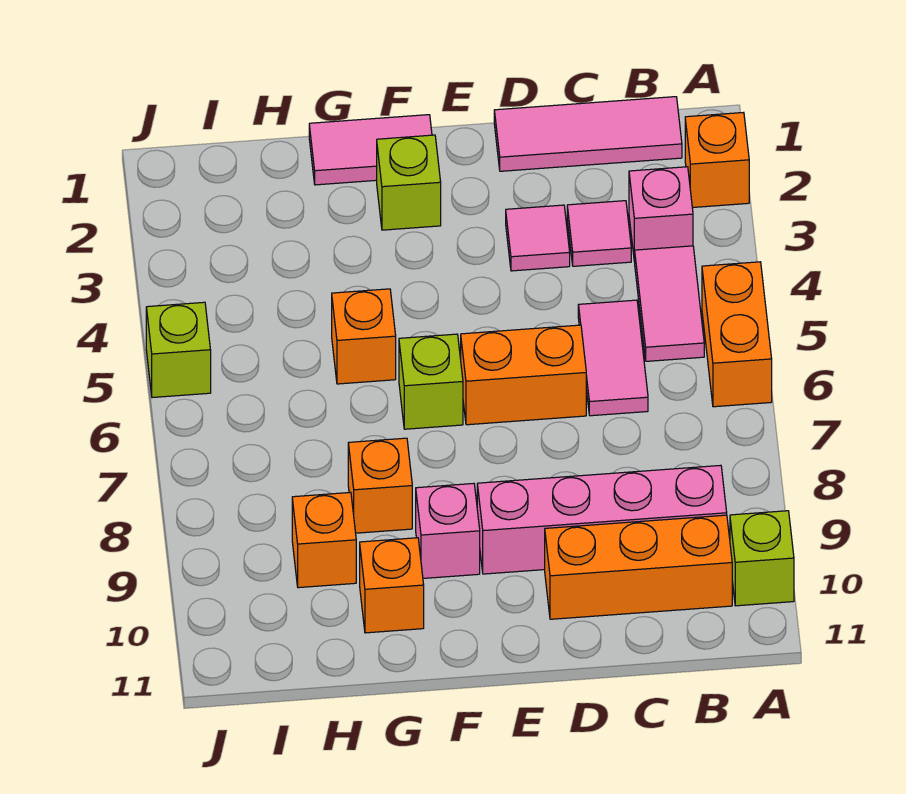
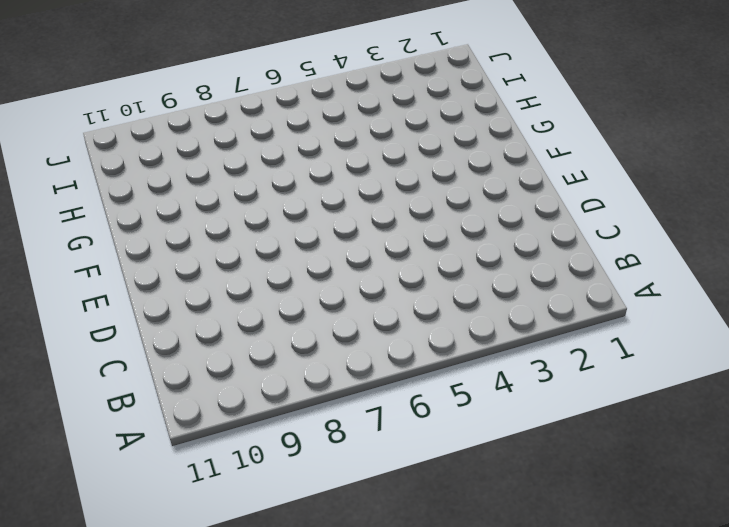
none -> orange 1x1 brick [685,112,749,208]
none -> orange 1x2 brick [702,262,772,407]
none -> lime 1x1 brick [730,511,794,606]

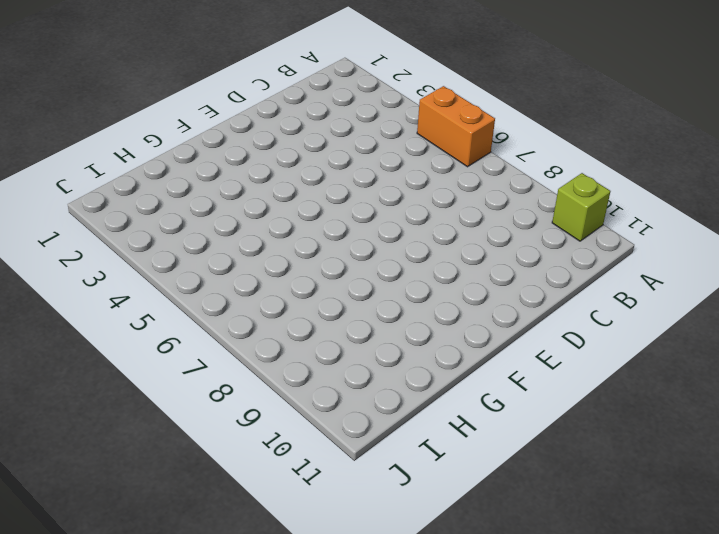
none -> orange 1x1 brick [685,112,749,208]
none -> pink 1x3 tile [494,97,682,171]
none -> pink 1x1 brick [629,167,693,262]

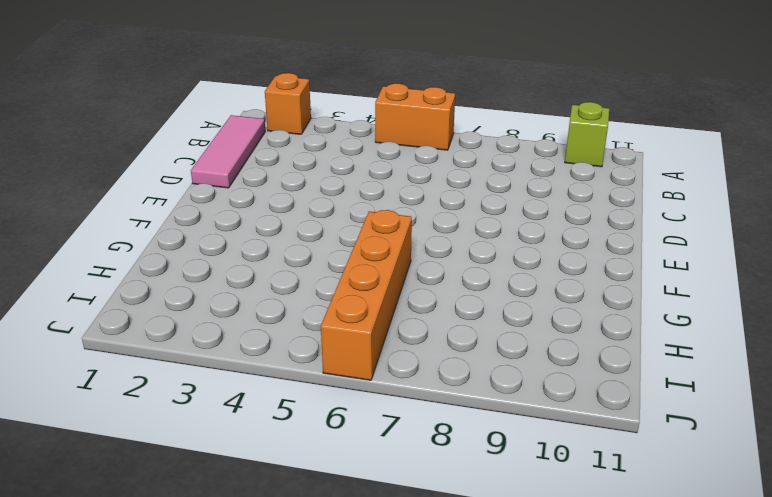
orange 1x4 brick [321,210,412,380] -> none
none -> pink 1x1 brick [629,167,693,262]
none -> pink 1x2 tile [635,246,704,361]
none -> pink 1x4 brick [477,465,727,574]

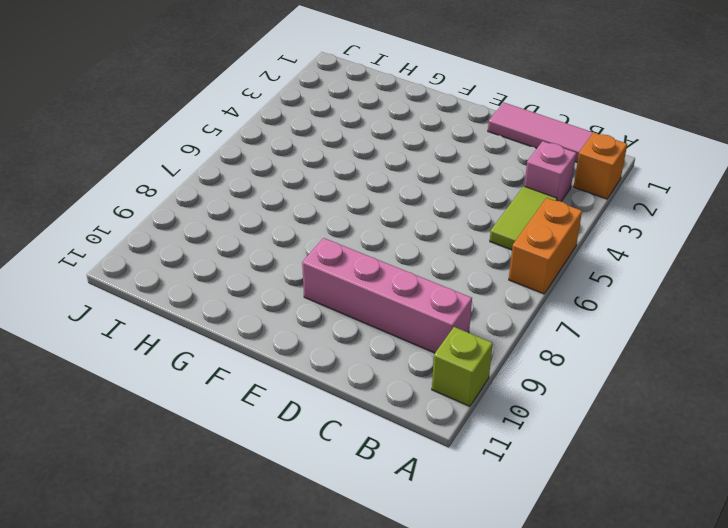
lime 1x2 tile [490,186,557,250] -> pink 1x2 tile [635,246,704,361]
none -> orange 1x3 brick [545,515,732,619]
none -> pink 1x1 tile [567,201,631,266]
none -> pink 1x2 tile [578,300,648,416]

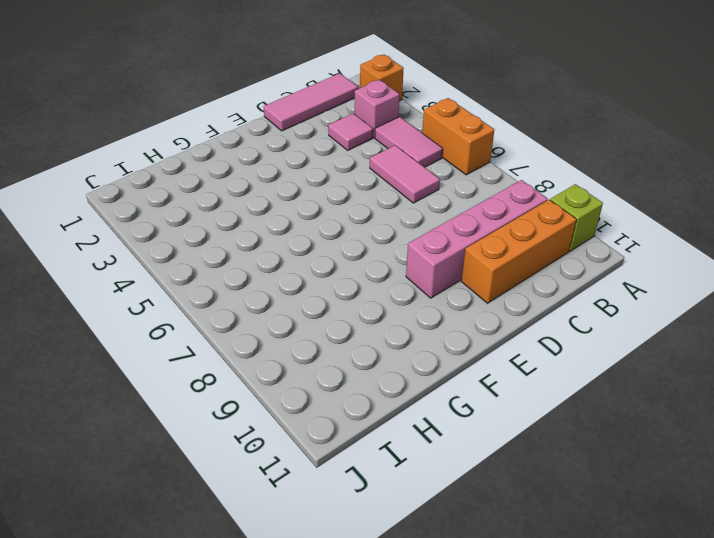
none -> pink 1x1 tile [506,205,570,271]
none -> orange 1x2 brick [461,325,586,425]
none -> pink 1x2 tile [309,115,432,185]

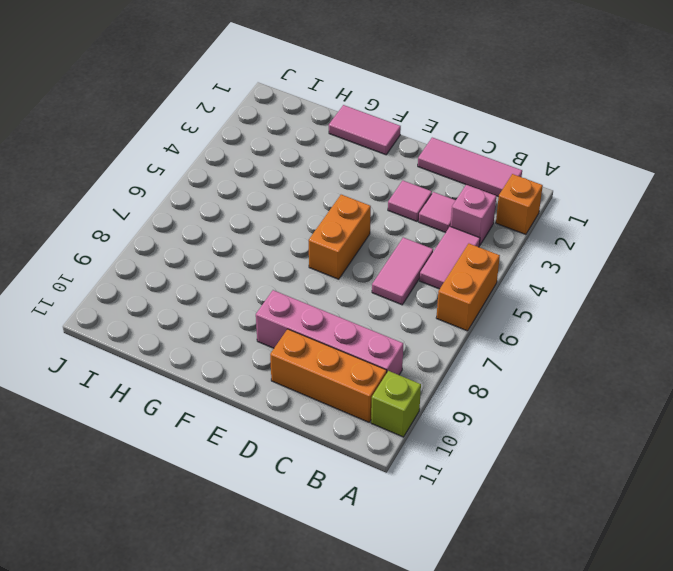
orange 1x2 brick [309,195,371,279] -> orange 1x2 brick turned to [461,325,586,425]
none -> lime 1x1 brick [377,135,441,230]
none -> lime 1x1 brick [399,334,463,429]
none -> pink 1x1 brick [416,483,480,578]

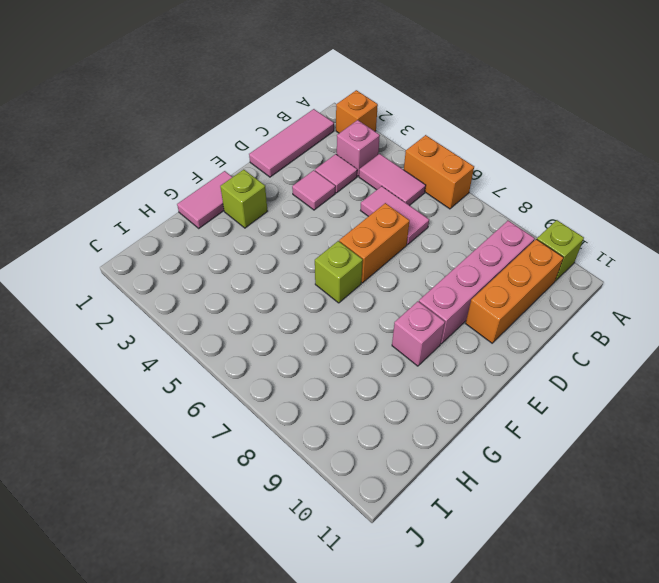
none -> orange 1x1 brick [332,289,396,384]
none -> orange 1x1 brick [348,438,412,533]
none -> orange 1x1 brick [360,538,424,633]

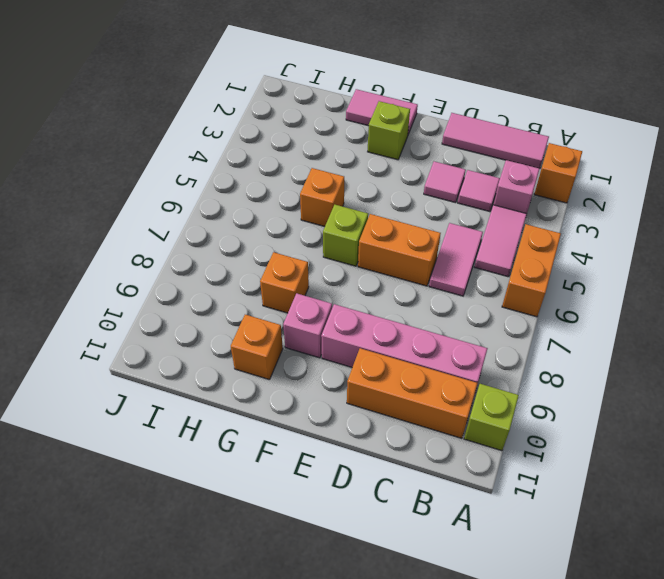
none -> orange 1x1 brick [292,492,356,588]
none -> lime 1x1 brick [146,302,211,398]

